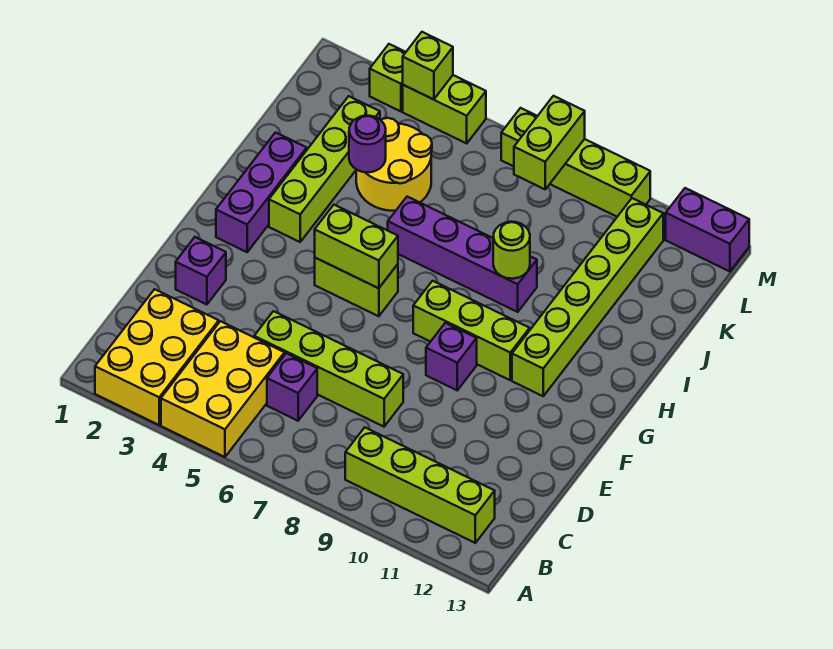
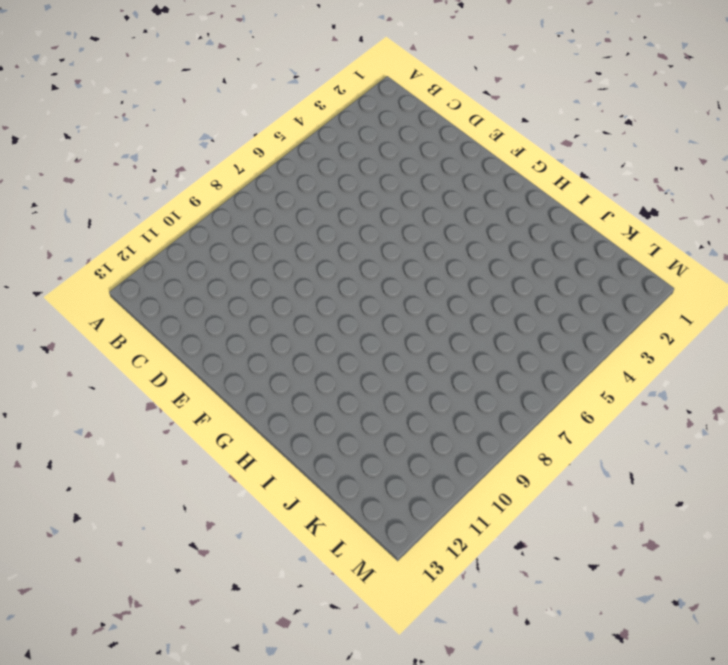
none -> yellow 2x3 brick [95,289,219,425]
none -> yellow 2x3 brick [161,321,285,457]
none -> lime 1x4 brick [345,428,495,543]

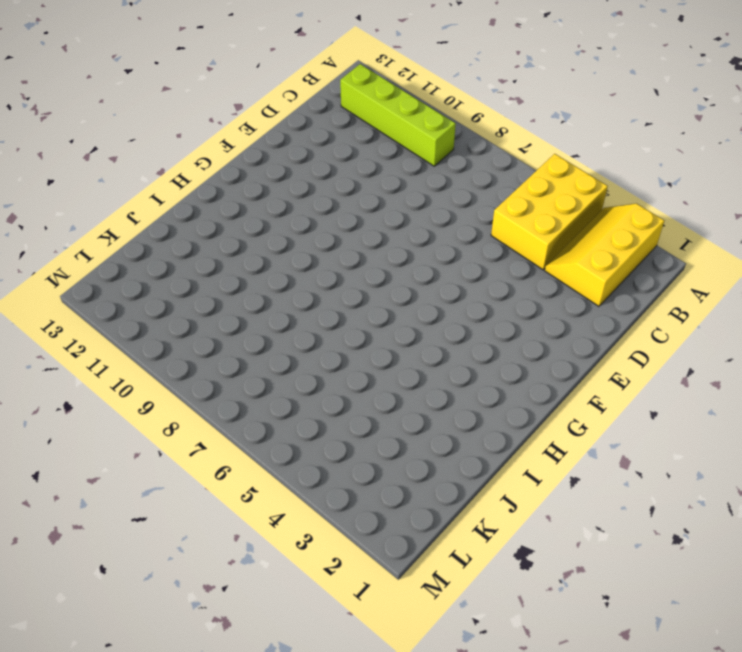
yellow 2x3 slope [545,204,664,306] -> yellow 2x3 brick [95,289,219,425]
none -> purple 1x1 brick [267,353,317,421]
none -> lime 1x4 brick [254,311,403,427]
none -> purple 1x1 brick [176,237,226,305]

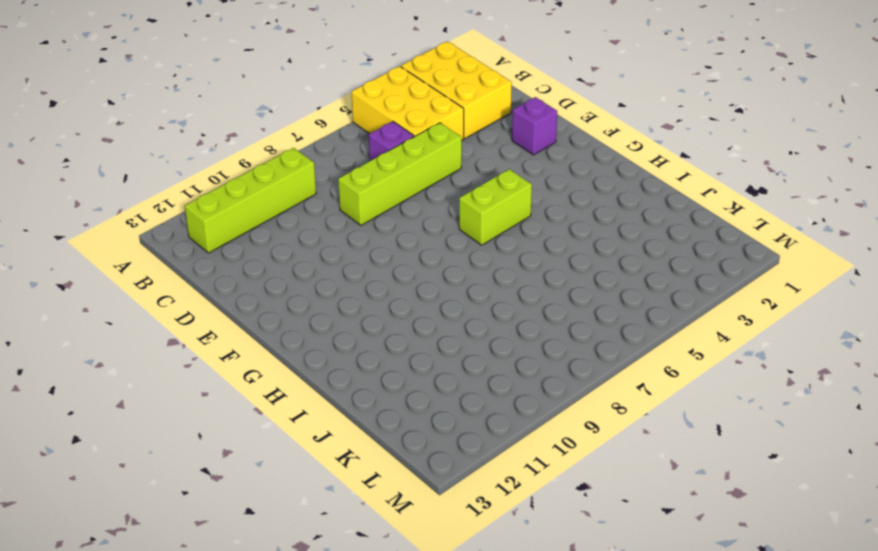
none -> purple 1x1 brick [426,323,477,390]
none -> purple 1x3 brick [216,132,307,252]
none -> lime 1x3 brick [413,281,530,380]

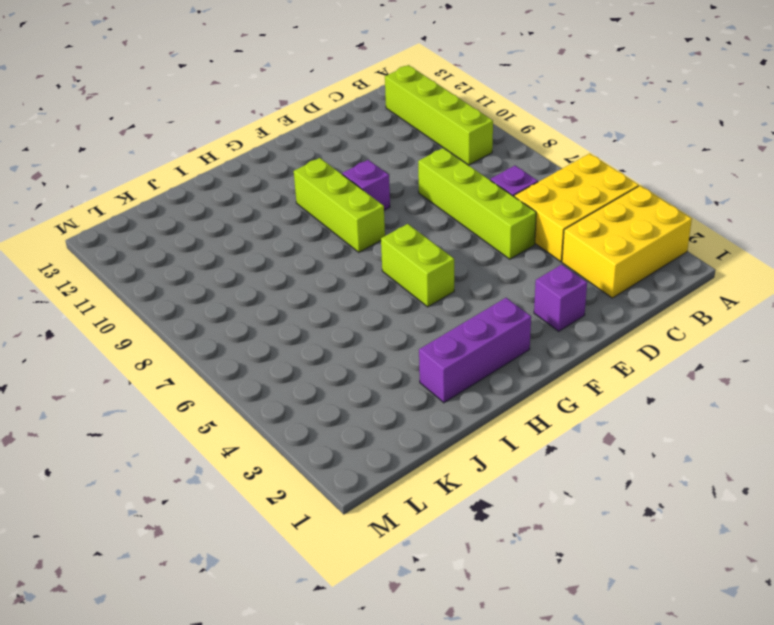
none -> lime 1x6 brick [512,198,663,396]
none -> lime 1x4 brick [269,96,380,242]
none -> purple 1x4 brick [388,197,537,312]

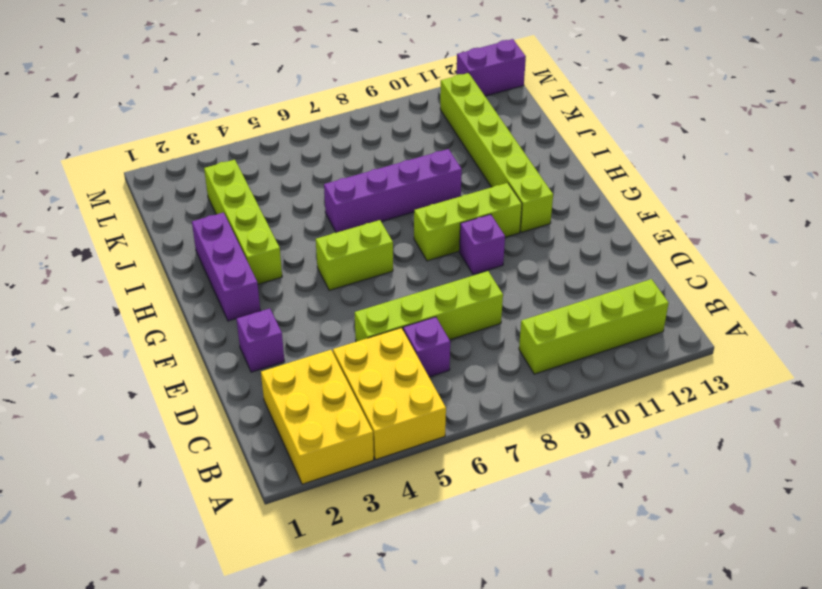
none -> yellow 2x2 round brick [356,118,432,211]
none -> lime 1x1 brick [370,44,406,111]
none -> lime 1x2 brick [403,75,486,143]

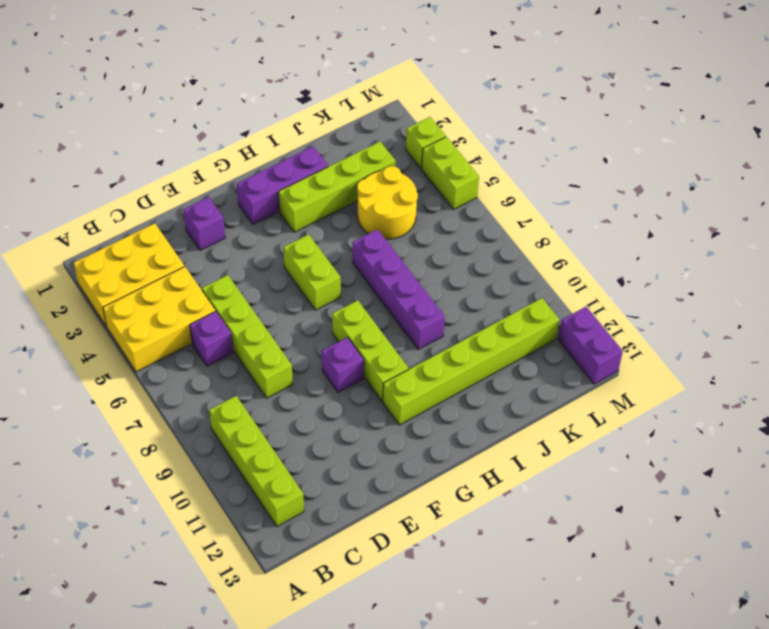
none -> lime 1x4 brick [501,108,650,217]
none -> lime 1x2 brick [315,205,398,288]
none -> lime 1x1 round brick [493,222,530,279]

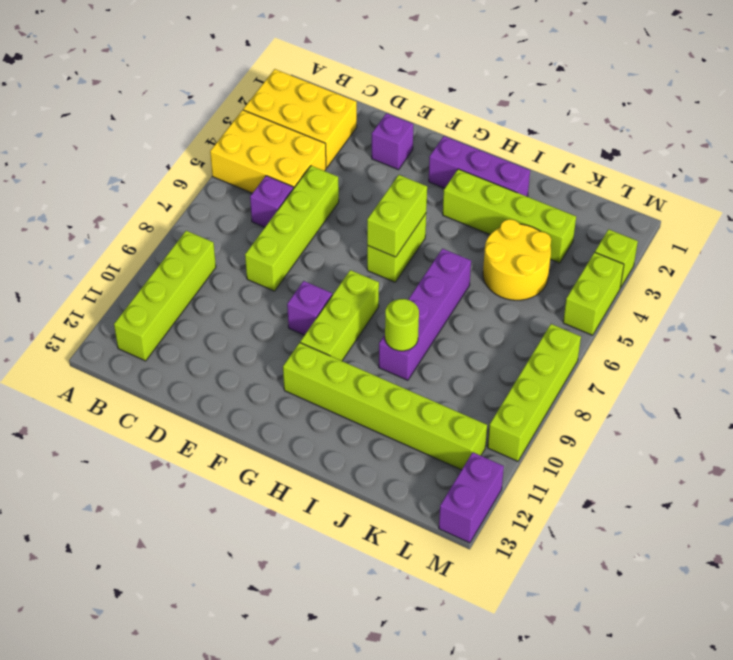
none -> purple 1x1 round brick [349,116,386,172]
none -> lime 1x2 brick [514,96,585,189]
none -> lime 1x1 brick [403,32,453,100]

